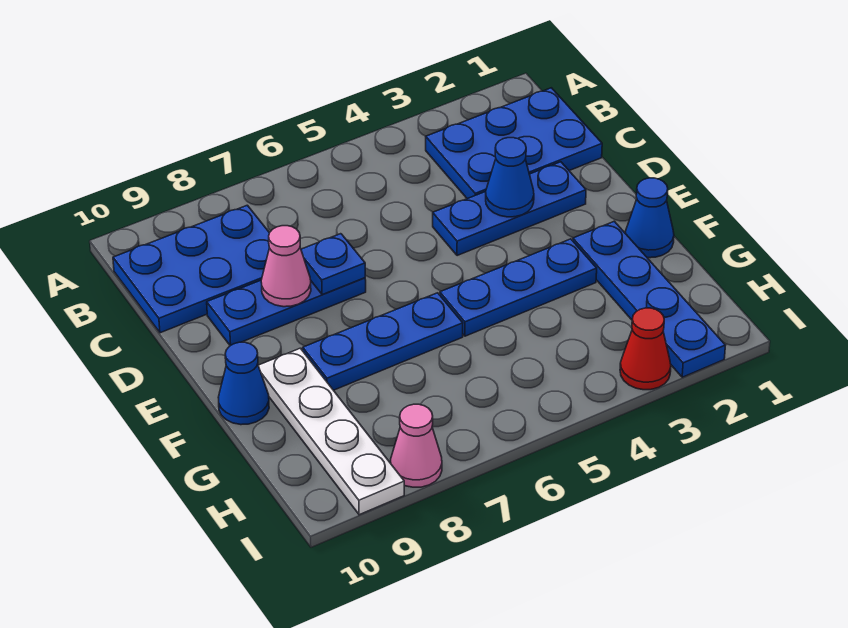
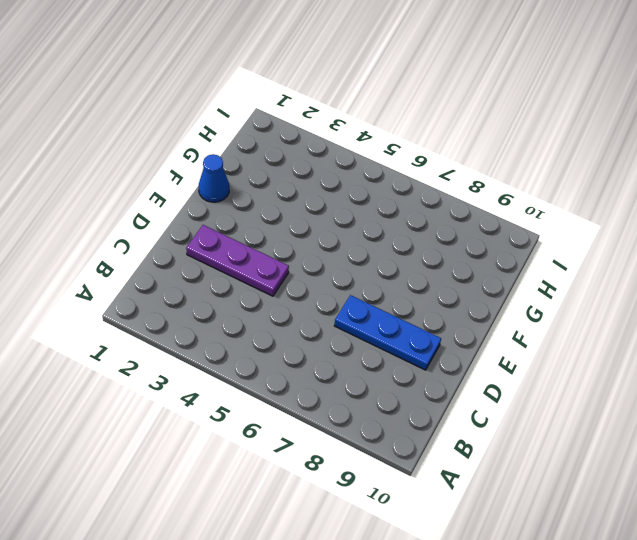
purple 1x3 plate [186,225,289,296] -> blue 1x3 plate [433,162,586,256]
none -> blue 2x3 plate [426,88,602,199]
none -> blue 2x3 plate [113,205,269,333]
none -> blue 1x4 plate [573,221,726,377]

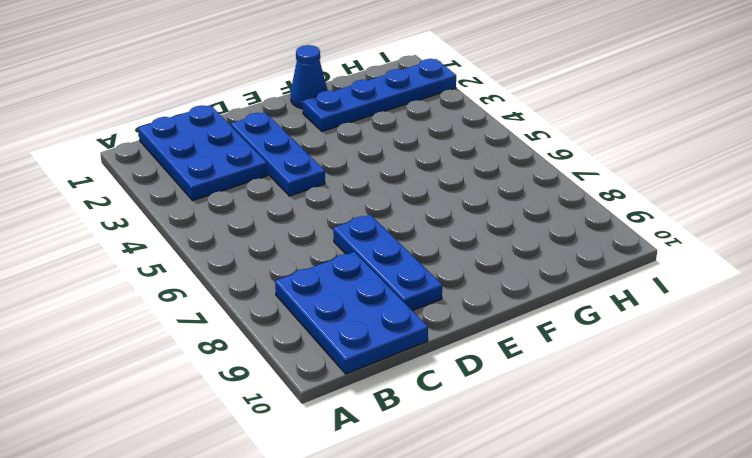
none -> blue 1x3 plate [440,239,597,336]
none -> blue 1x3 plate [303,293,463,390]
none -> white 1x4 plate [258,348,404,515]

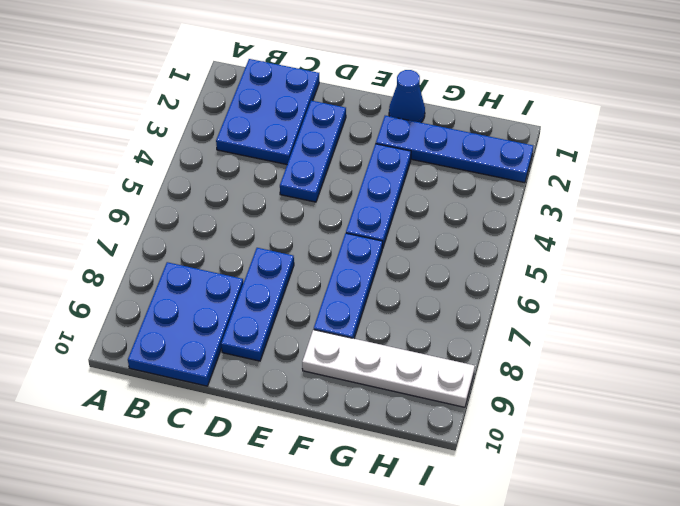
none -> blue 1x1 cone [218,342,269,425]
none -> red 1x1 cone [620,308,671,390]
none -> pink 1x1 cone [391,404,442,487]

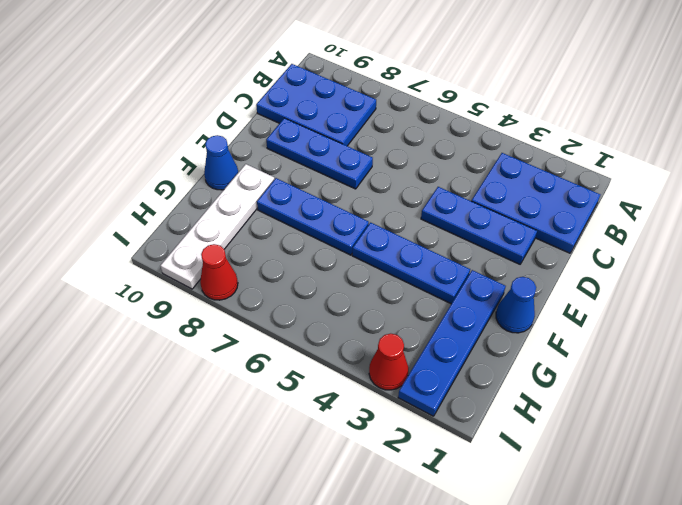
red 1x1 cone [200,244,238,300] -> pink 1x1 cone [391,404,442,487]
none -> blue 1x1 cone [486,138,534,217]
none -> blue 1x1 plate [301,234,365,295]
none -> pink 1x1 cone [261,226,311,307]

